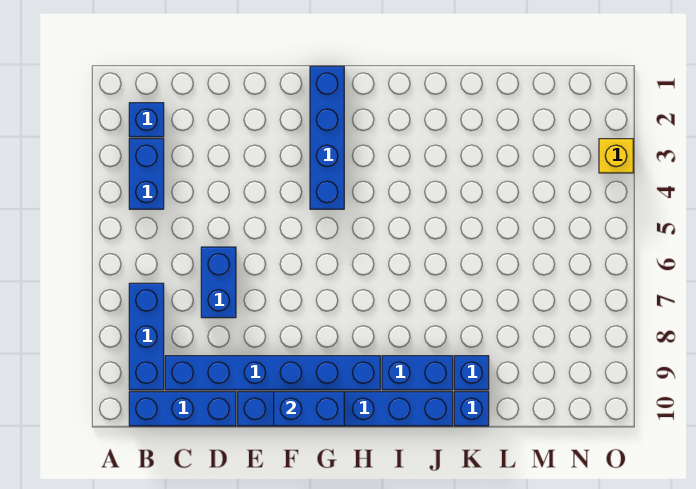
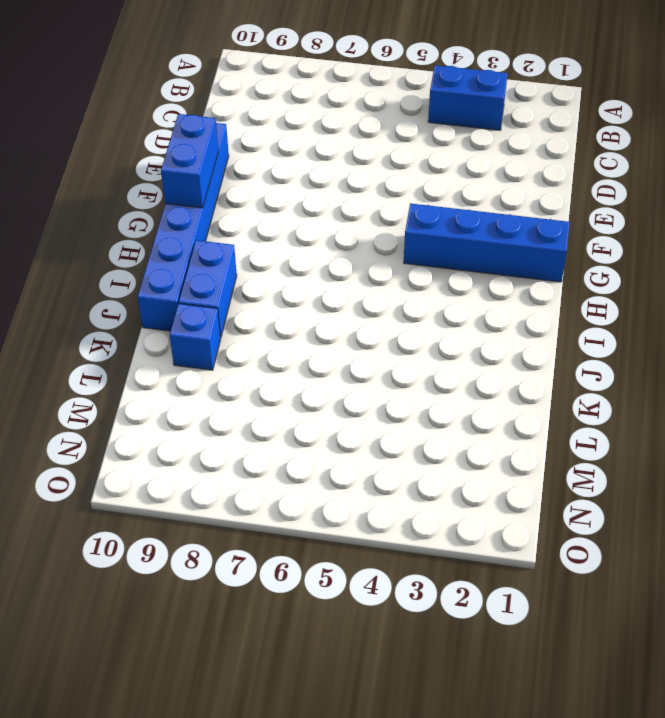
none -> blue 1x1 brick [129,103,164,137]
none -> blue 1x3 brick [129,283,164,390]
none -> blue 1x3 brick [129,392,236,426]

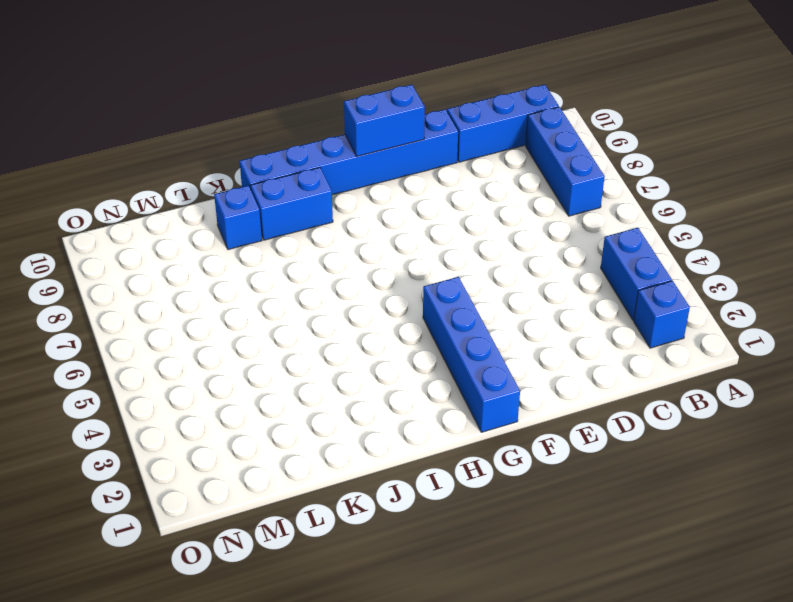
none -> blue 1x6 brick [165,356,380,390]
none -> blue 1x2 brick [201,247,236,318]
none -> blue 1x1 brick [454,392,489,426]

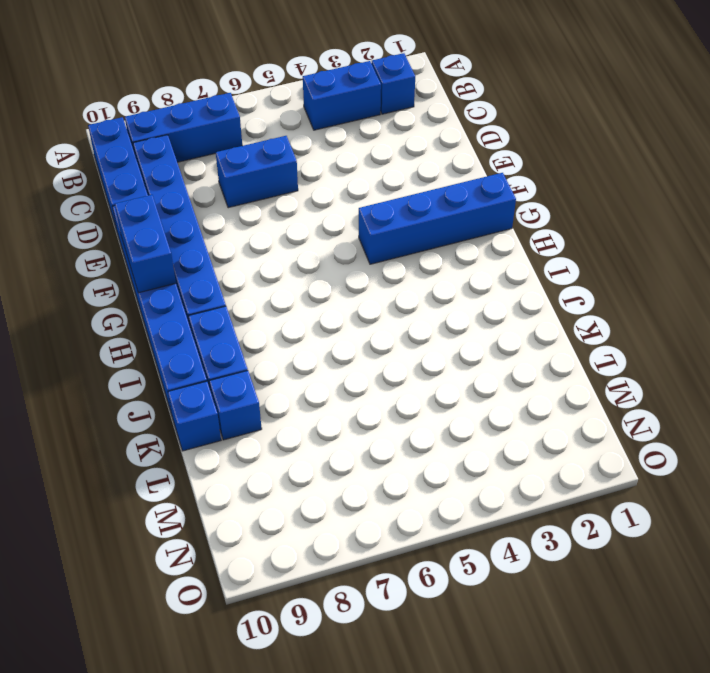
none -> yellow 1x1 brick [599,139,633,173]

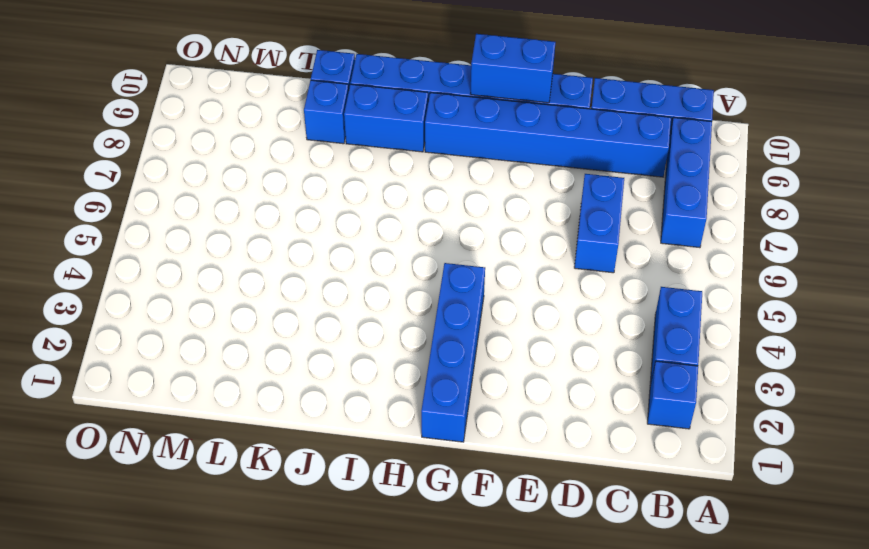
none -> yellow 1x1 brick [599,139,633,173]

